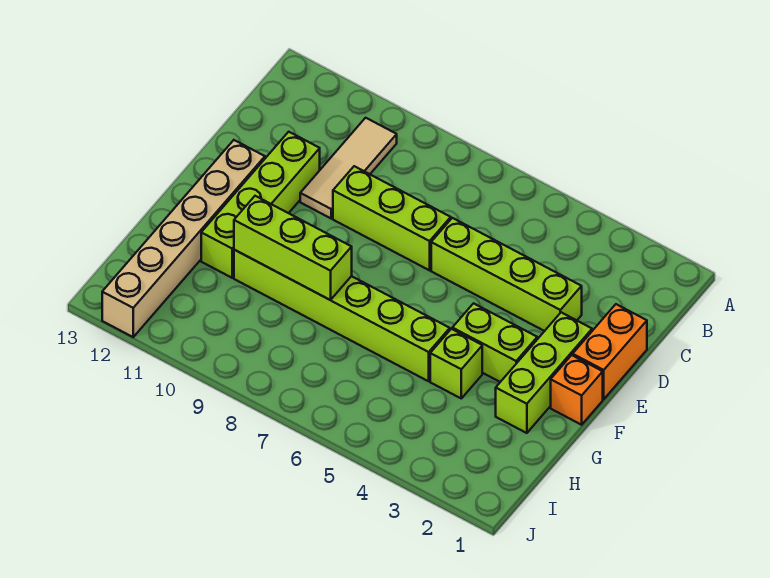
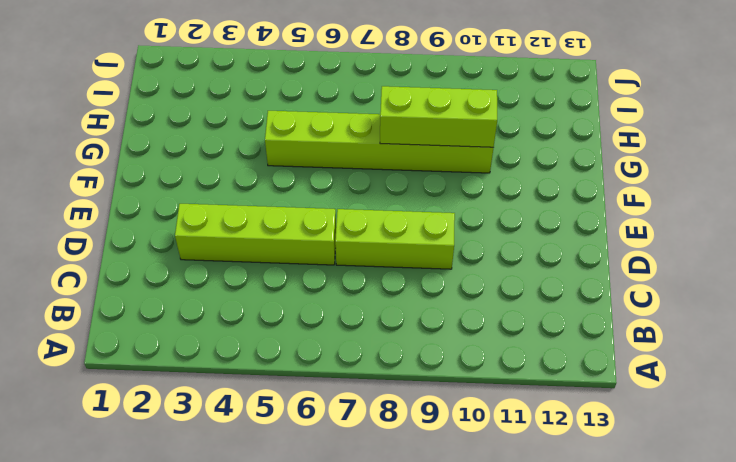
none -> tan 1x3 tile [300,118,397,218]
none -> orange 1x2 brick [573,304,647,399]
none -> lime 1x4 brick [201,132,320,278]

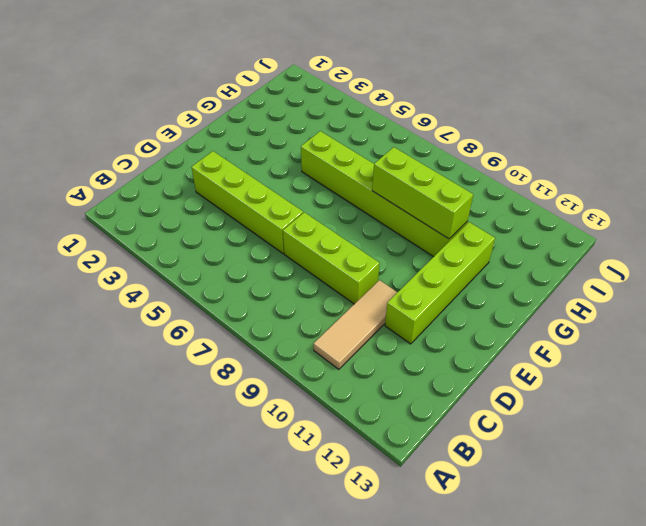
none -> orange 1x2 brick [573,304,647,399]
none -> lime 1x3 brick [496,312,592,433]
none -> tan 1x6 brick [102,140,265,337]

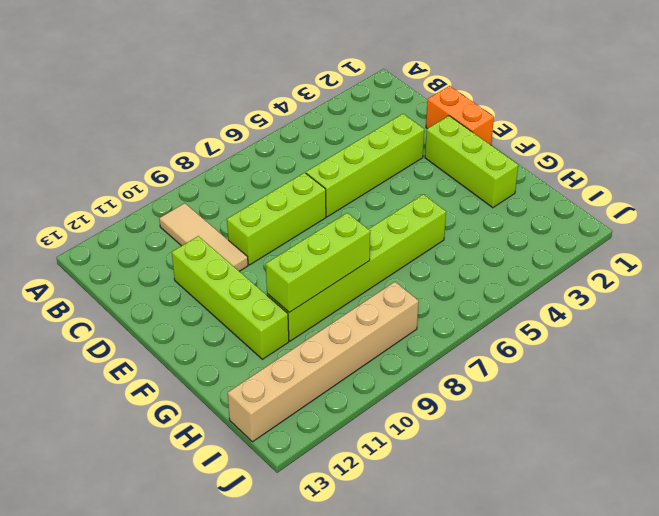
tan 1x6 brick [228,282,419,442] -> tan 1x6 brick turned to [102,140,265,337]
none -> orange 1x1 brick [551,355,603,425]
none -> lime 1x2 brick [452,303,537,382]
none -> lime 1x1 brick [430,329,482,398]

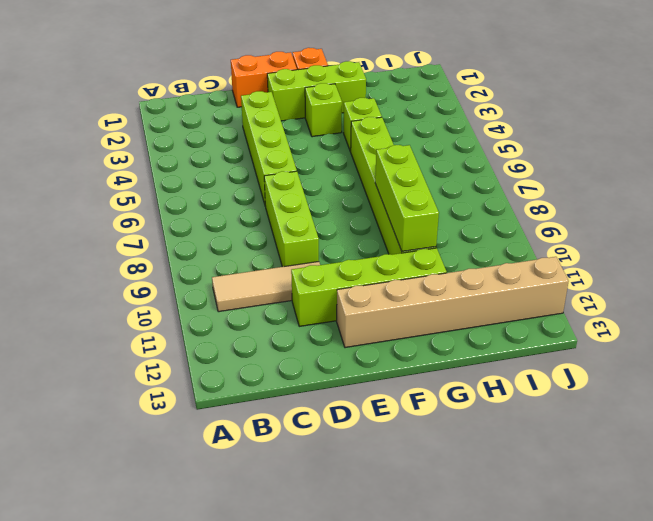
lime 1x1 brick [305,83,342,137] -> lime 1x2 brick [452,303,537,382]

